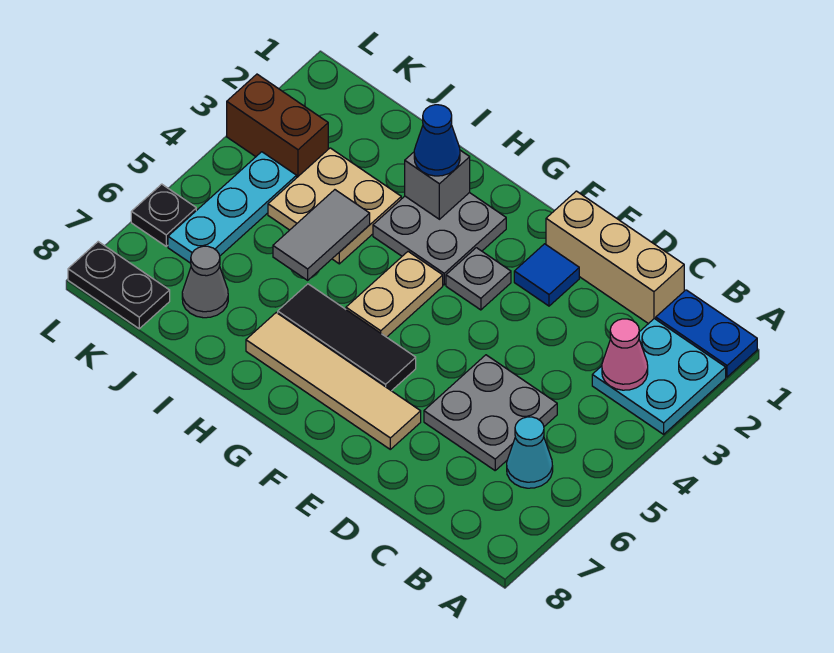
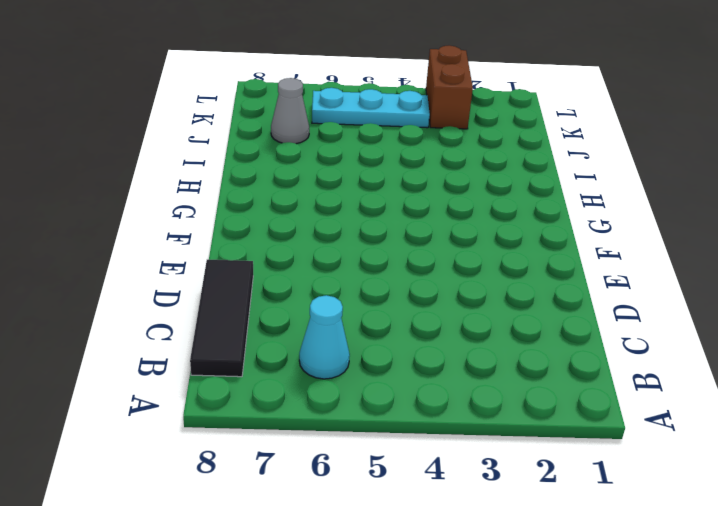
black 1x3 tile [190,260,253,377] -> black 1x3 tile moved to [278,284,416,391]
none -> blue 1x2 plate [656,290,757,377]
none -> cyan 2x2 plate [592,319,726,434]
none -> tan 1x3 brick [546,191,684,324]

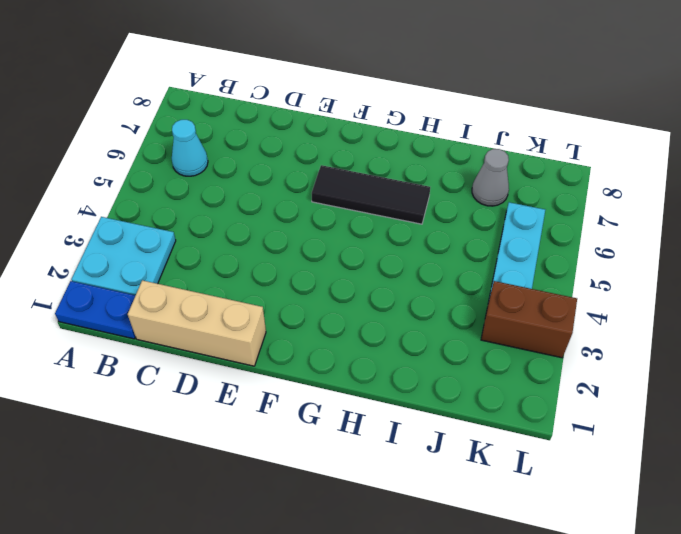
none -> grey 2x2 plate [424,355,557,470]
none -> blue 1x1 tile [514,244,579,306]
none -> tan 1x4 tile [246,313,421,449]

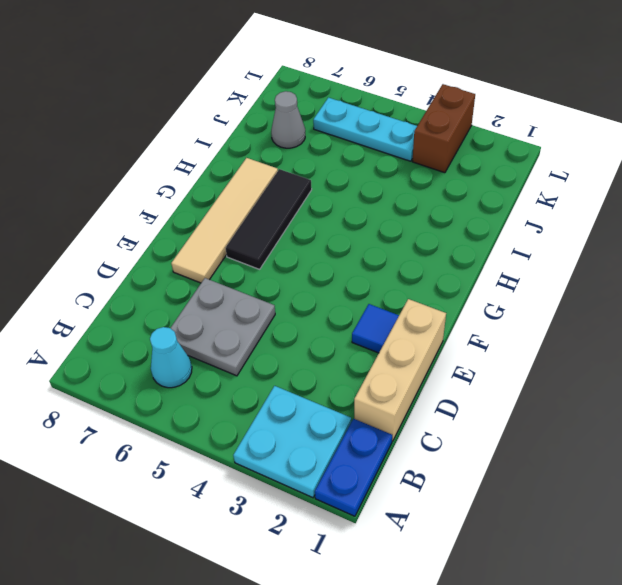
none -> grey 1x1 plate [446,248,511,310]
none -> grey 2x2 plate [373,193,506,285]
none -> tan 1x2 plate [346,252,443,337]

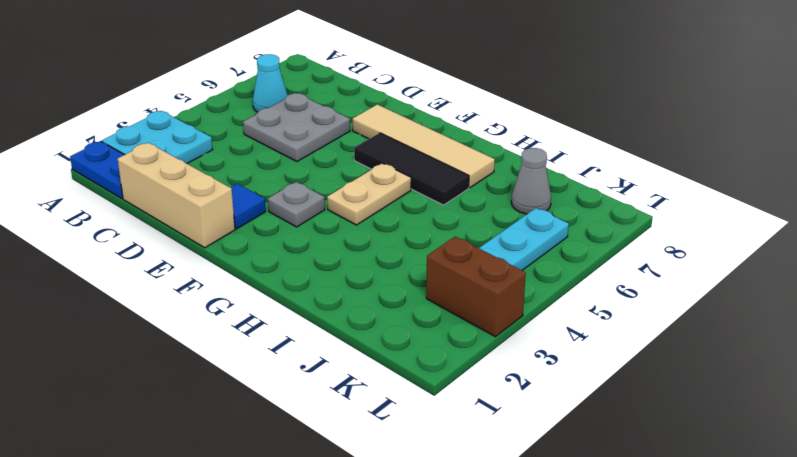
none -> grey 2x2 plate [373,193,506,285]
none -> tan 2x2 plate [268,148,401,264]
none -> black 1x2 plate [68,242,170,329]

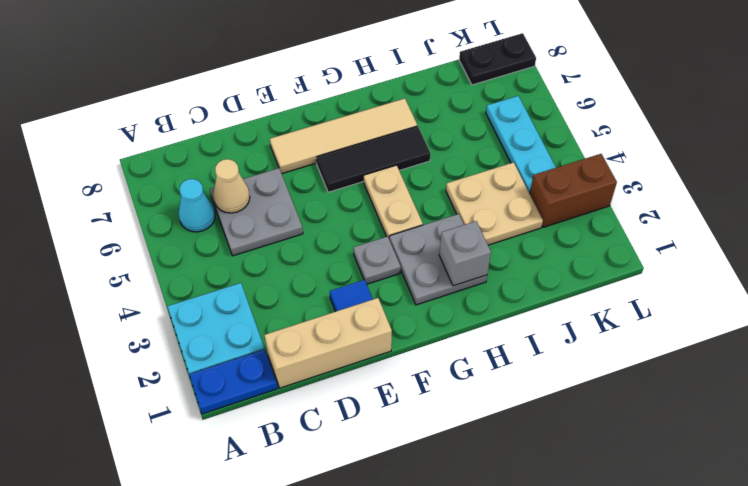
tan 1x1 cone [213,159,250,213] -> none
none -> grey 1x1 cone [182,246,228,318]
none -> black 1x1 plate [131,184,196,246]
none -> pink 1x1 cone [602,319,648,390]

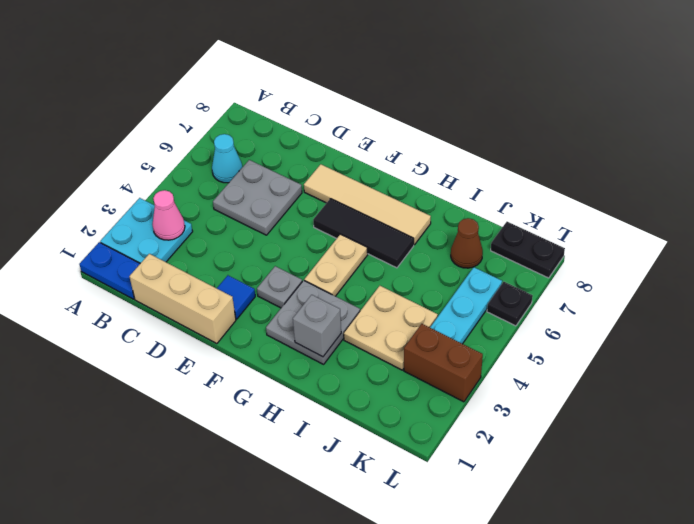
brown 1x1 cone [451,218,483,268] -> grey 1x1 cone [182,246,228,318]
none -> grey 1x2 tile [273,190,370,280]
none -> blue 1x1 cone [414,105,460,176]

